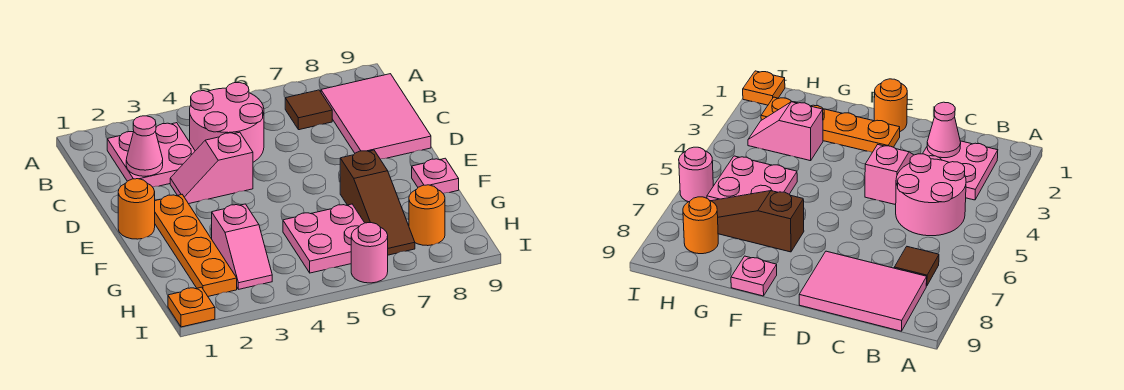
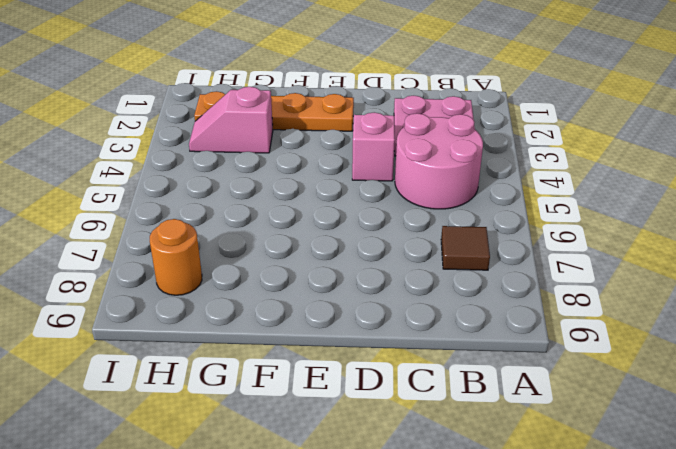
none -> pink 2x3 tile [321,74,431,159]
none -> orange 1x1 round brick [118,179,155,239]
none -> brown 1x3 slope [340,150,415,255]

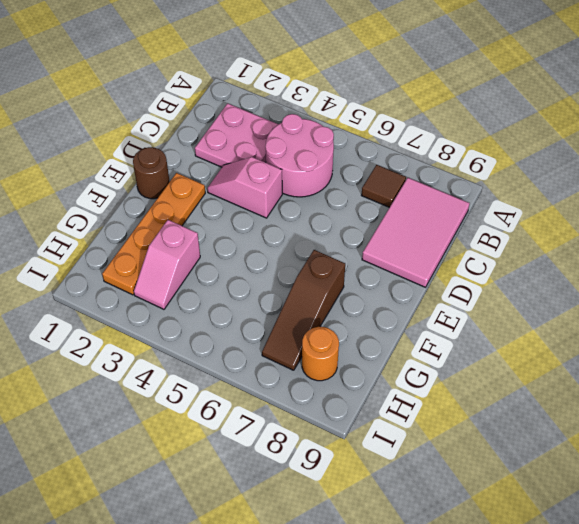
brown 1x1 round brick [133,147,170,199] -> orange 1x1 round brick [118,179,155,239]
none -> pink 1x1 plate [412,158,459,193]
none -> pink 2x2 plate [283,204,364,273]
none -> orange 1x1 plate [168,287,215,327]

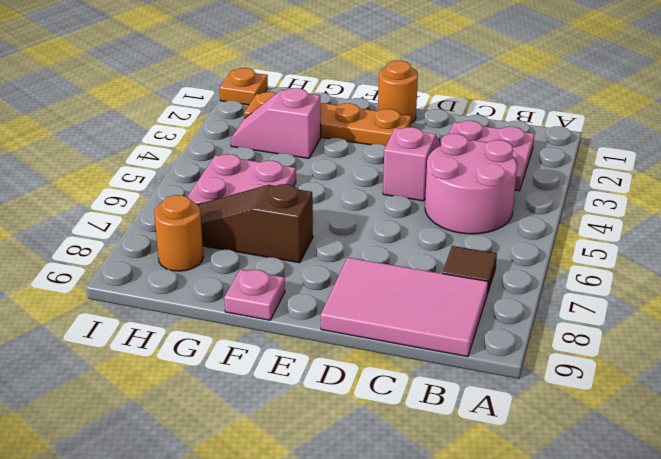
none -> pink 1x1 round brick [351,223,388,283]
none -> pink 1x1 cone [126,116,163,176]

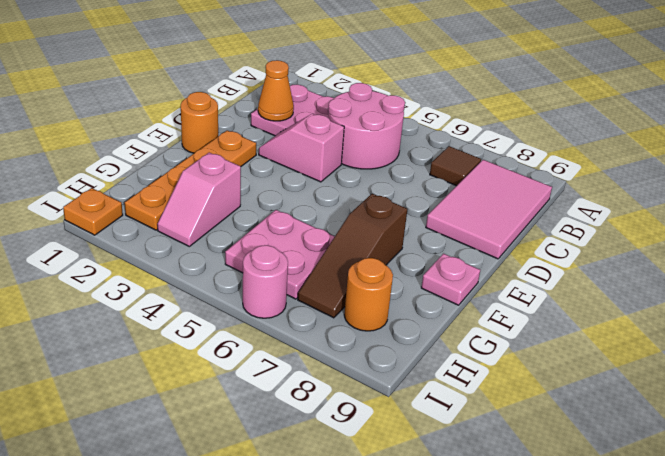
orange 1x1 cone [258,60,294,121] -> pink 1x1 cone [126,116,163,176]

